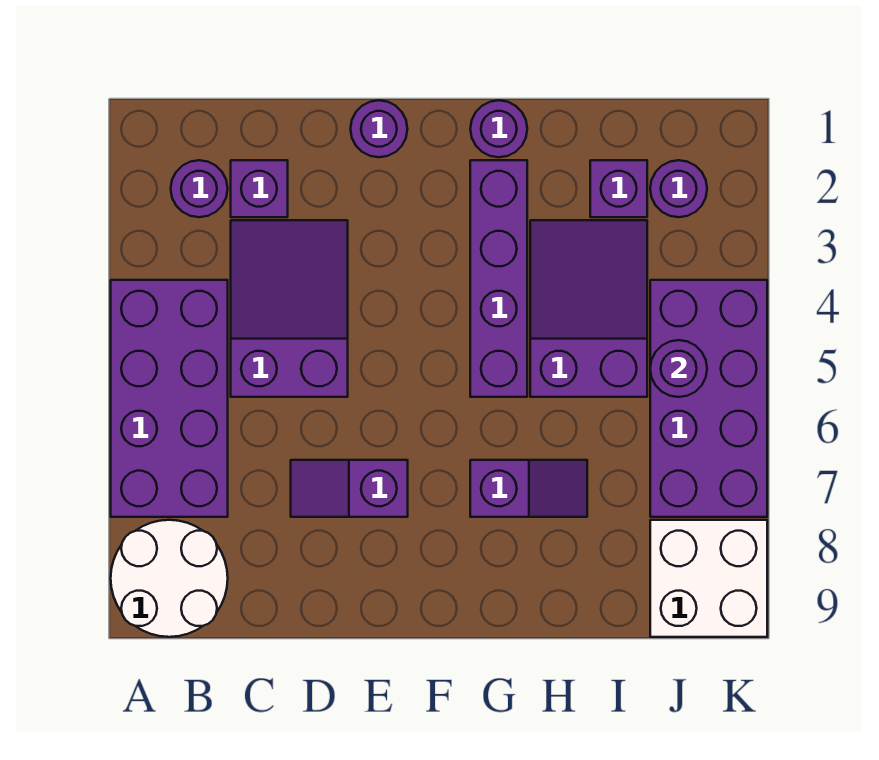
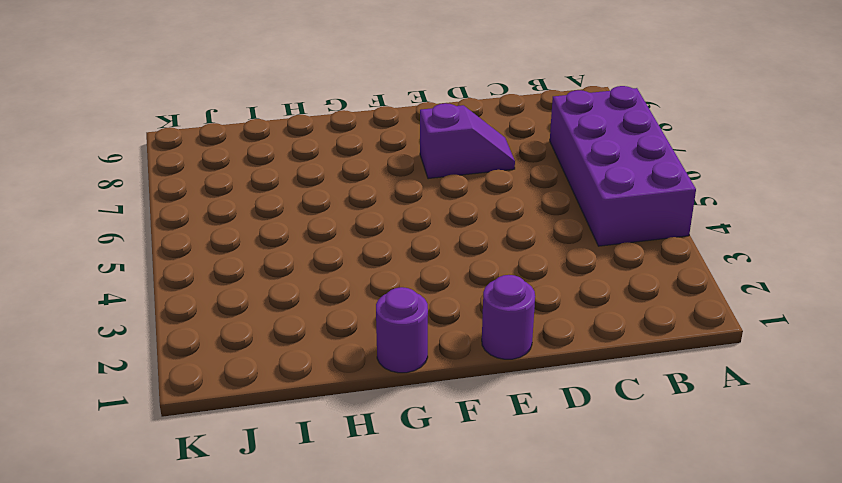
none -> white 2x2 round brick [111,520,228,637]
none -> purple 1x1 round brick [171,160,228,217]
none -> purple 1x1 brick [231,160,288,217]

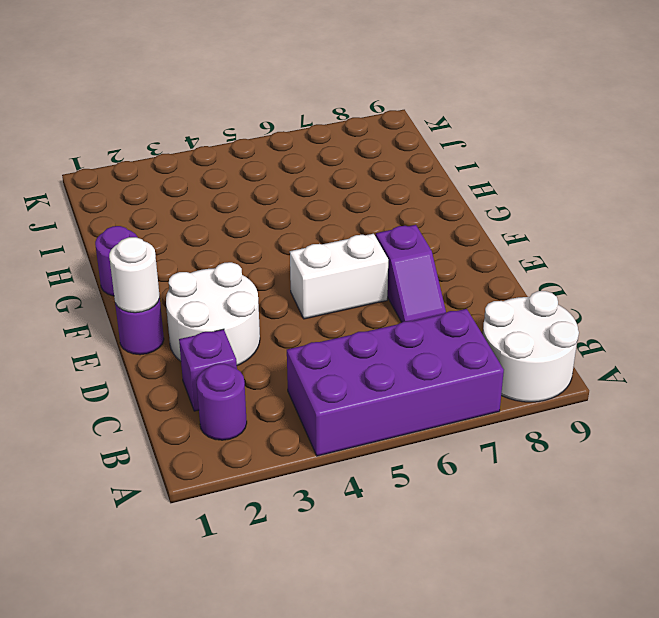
white 2x2 round brick [166,262,260,366] -> purple 2x3 slope [231,220,348,397]
white 1x1 round brick [109,237,160,313] -> none
white 1x2 brick [290,234,388,319] -> none
none -> purple 1x4 brick [470,160,527,397]
none -> purple 1x2 slope [470,460,587,517]
none -> purple 2x3 slope [530,220,647,397]

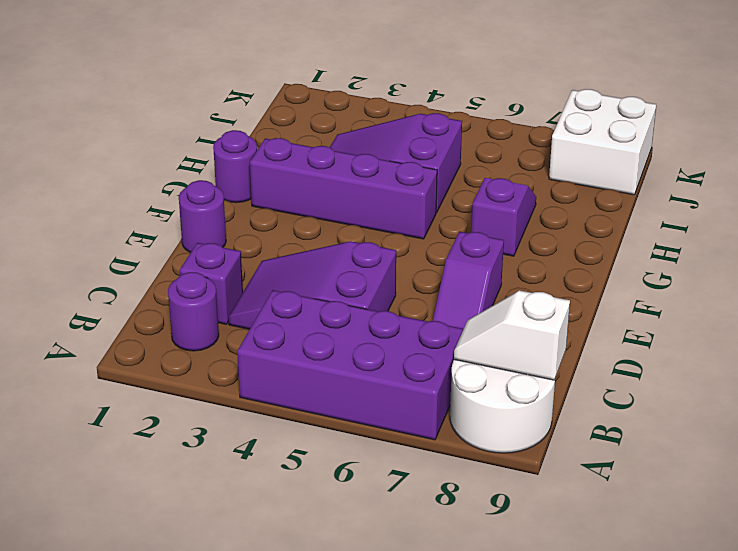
white 1x2 slope [454,290,570,380] -> none
none -> purple 1x1 brick [590,160,647,217]
none -> purple 1x1 round brick [650,160,707,217]
none -> purple 2x4 brick [650,280,767,517]

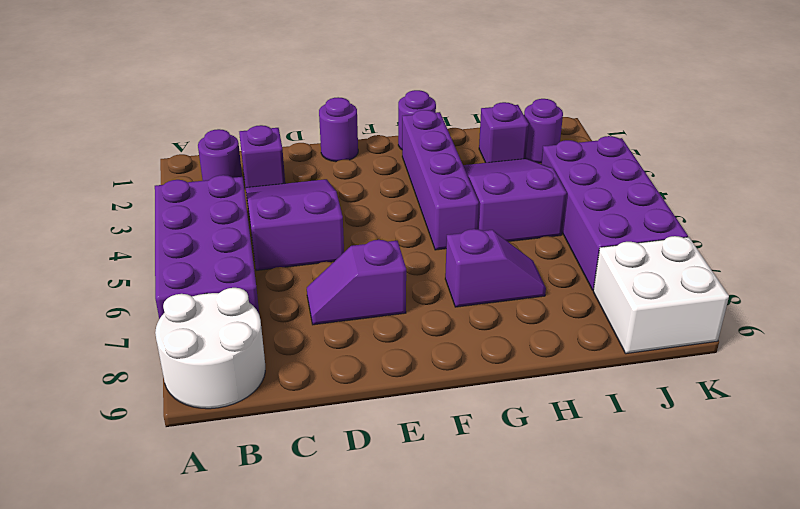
none -> purple 1x1 round brick [650,340,707,397]

